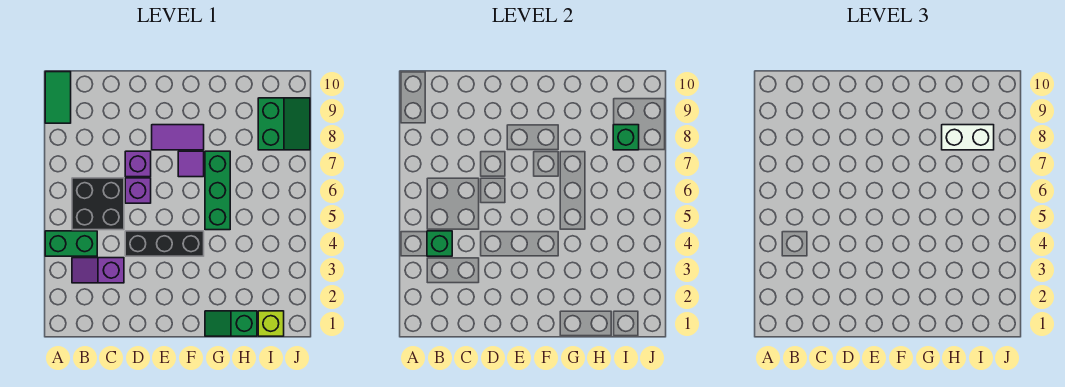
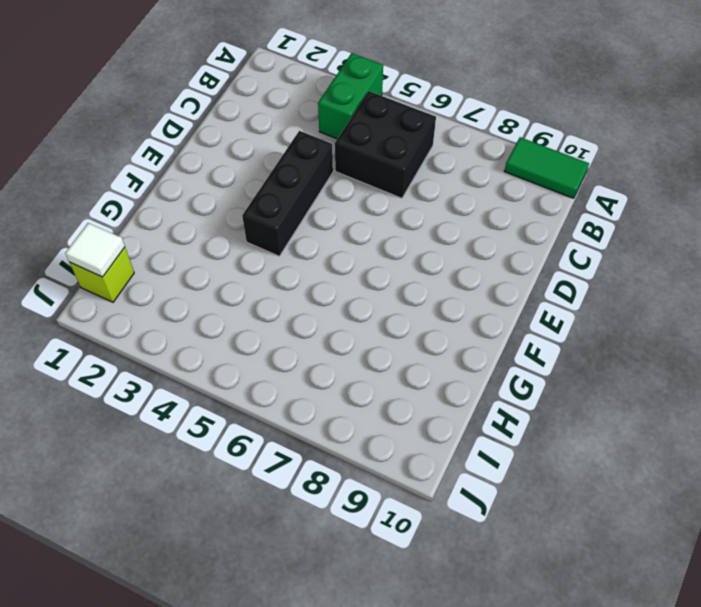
white 1x1 tile [65,223,125,277] -> none
none -> purple 1x2 slope [72,258,124,283]
none -> purple 1x1 brick [125,178,151,203]
none -> purple 1x1 brick [125,151,151,177]

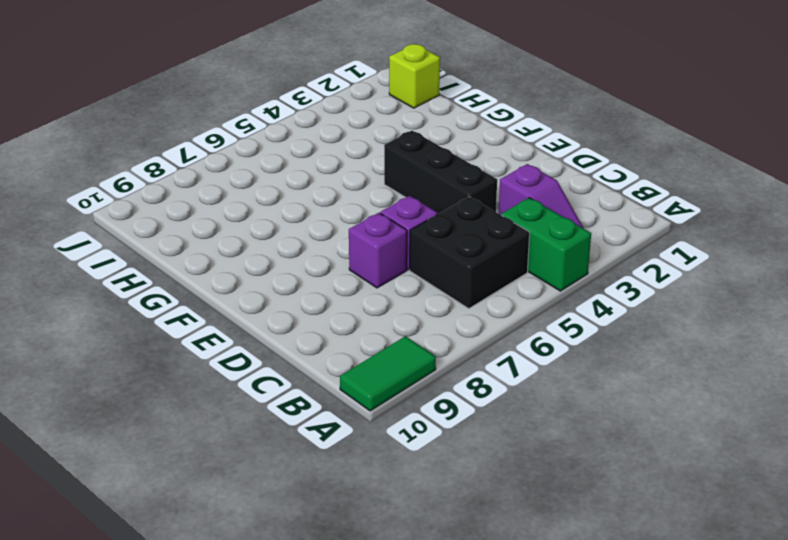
none -> purple 1x2 tile [152,125,204,150]
none -> purple 1x1 tile [178,151,204,177]
none -> green 1x2 slope [205,311,257,336]

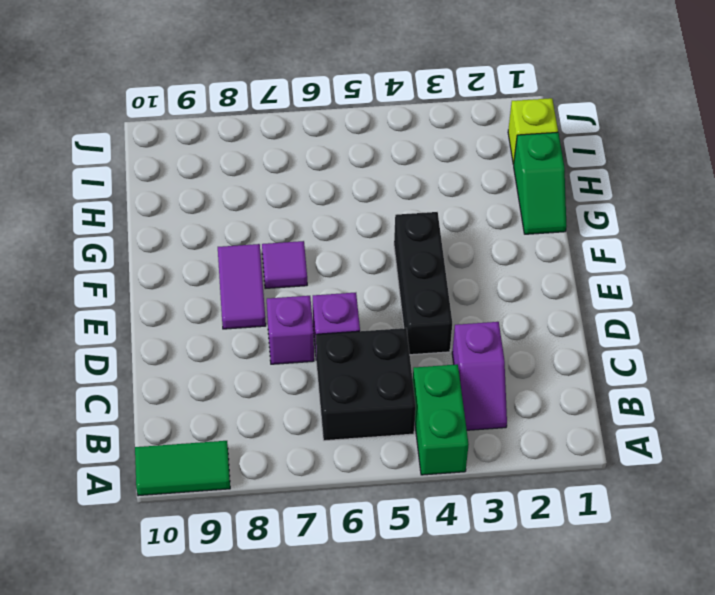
none -> green 1x3 brick [205,151,230,230]
none -> green 2x2 slope [258,98,310,150]
none -> green 1x1 brick [427,231,452,256]

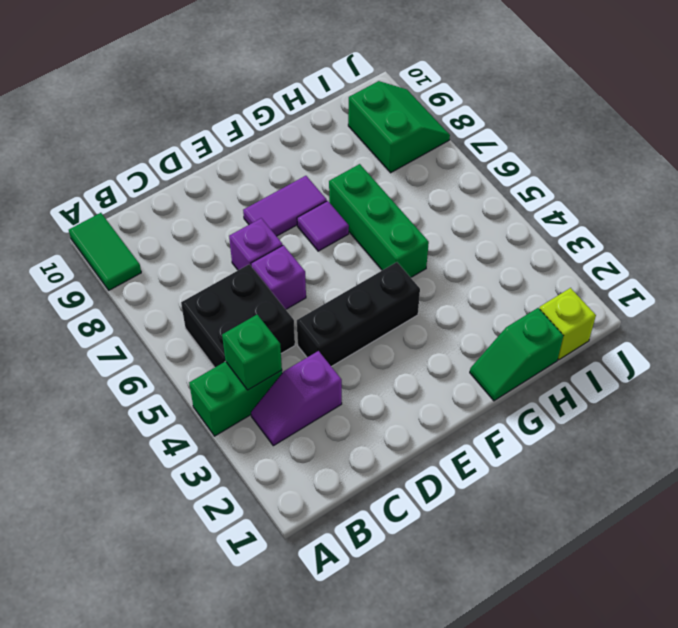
none -> green 1x1 brick [613,125,639,150]
none -> white 1x2 brick [942,125,994,150]

